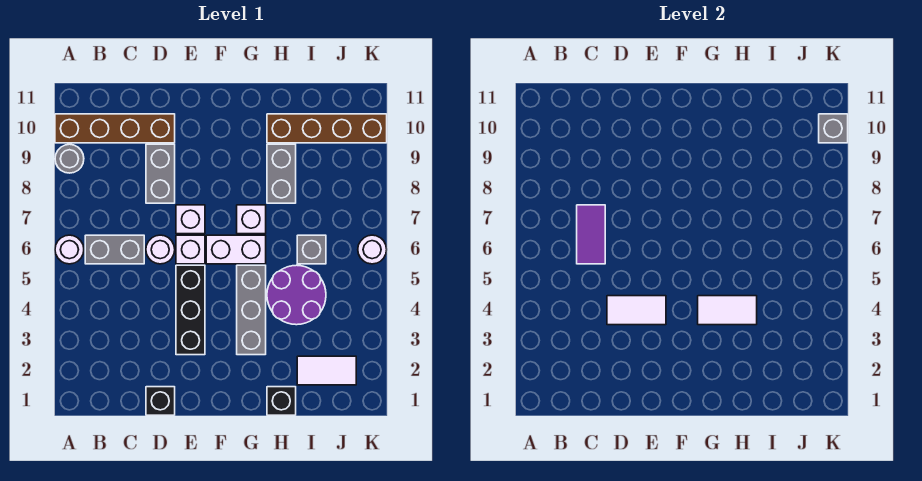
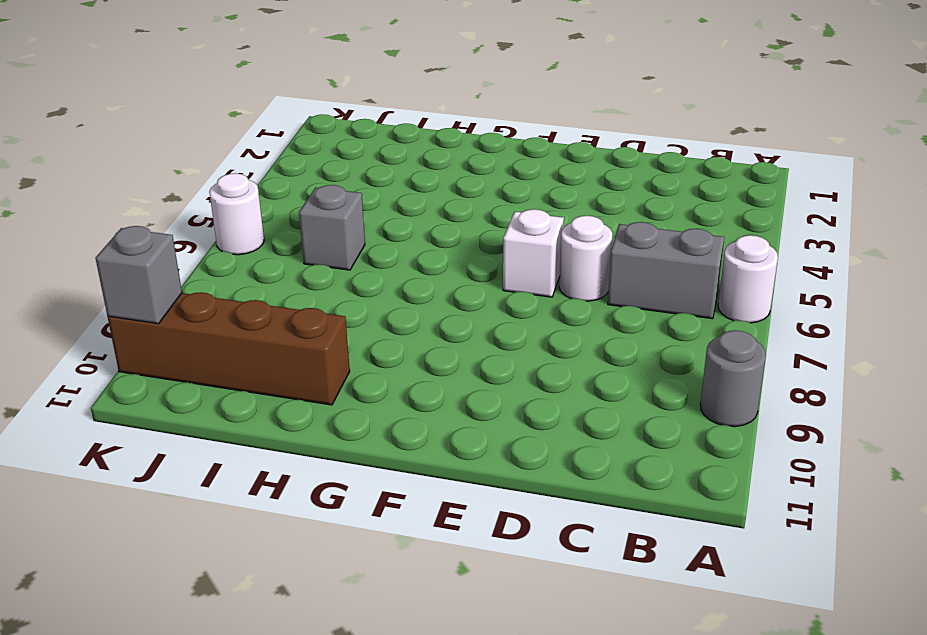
none -> brown 1x4 brick [55,114,175,143]
none -> black 1x1 brick [146,387,175,415]
none -> grey 1x2 brick [146,144,175,203]

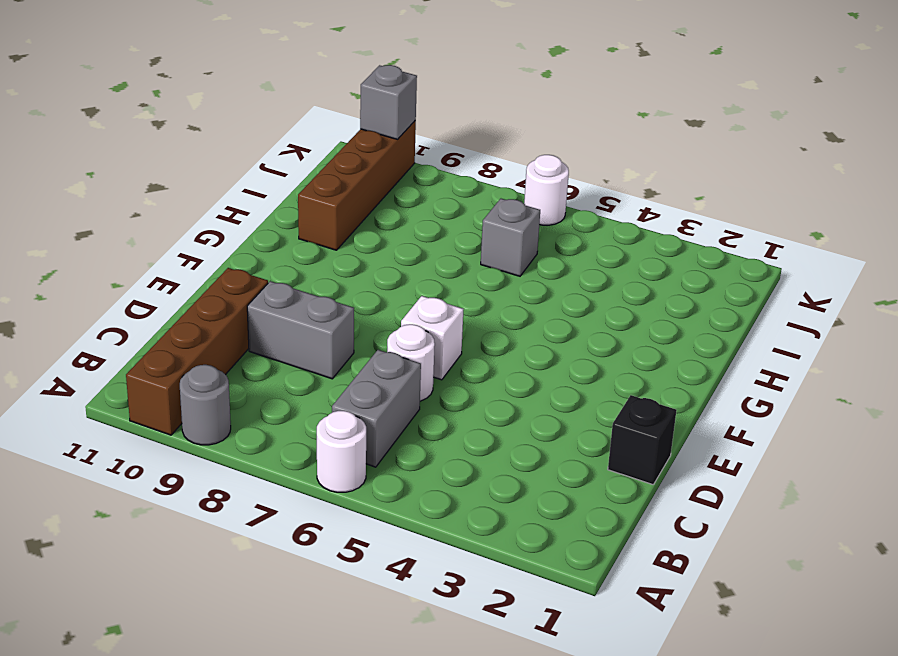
none -> black 1x3 brick [176,265,205,355]
none -> white 1x1 brick [176,205,205,234]
none -> white 1x2 brick [206,235,266,264]

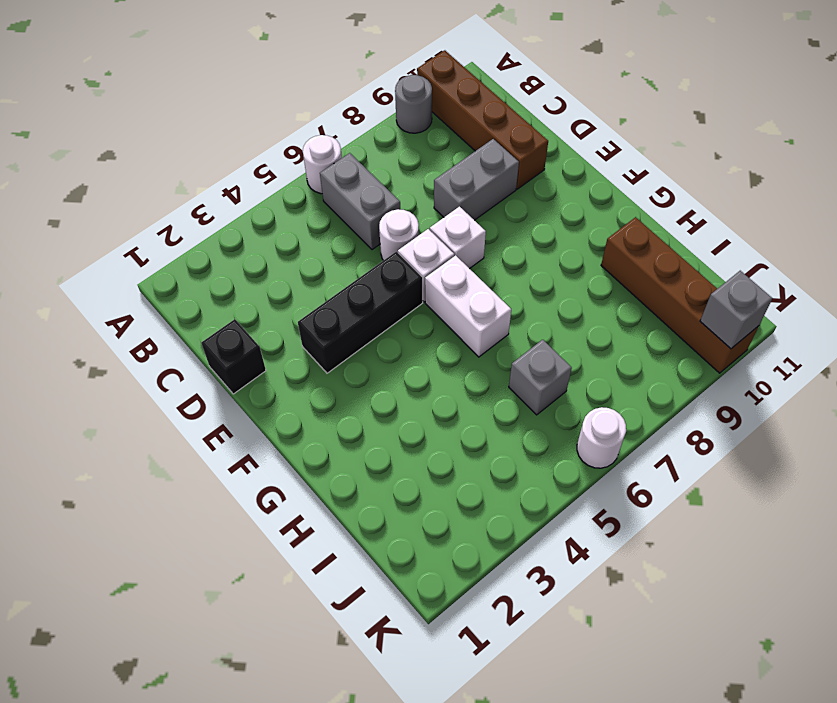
none -> grey 1x3 brick [237,265,266,355]
none -> white 1x1 brick [237,205,266,234]
none -> black 1x1 brick [267,387,296,415]

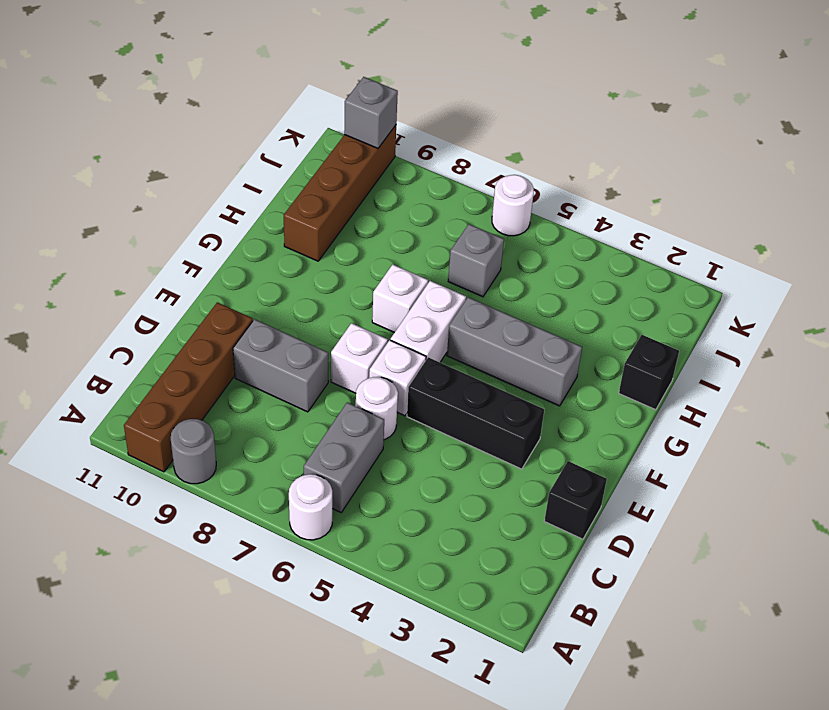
none -> purple 2x2 round brick [267,265,326,325]
none -> grey 1x2 brick [267,144,296,203]
none -> white 1x2 tile [297,356,356,385]

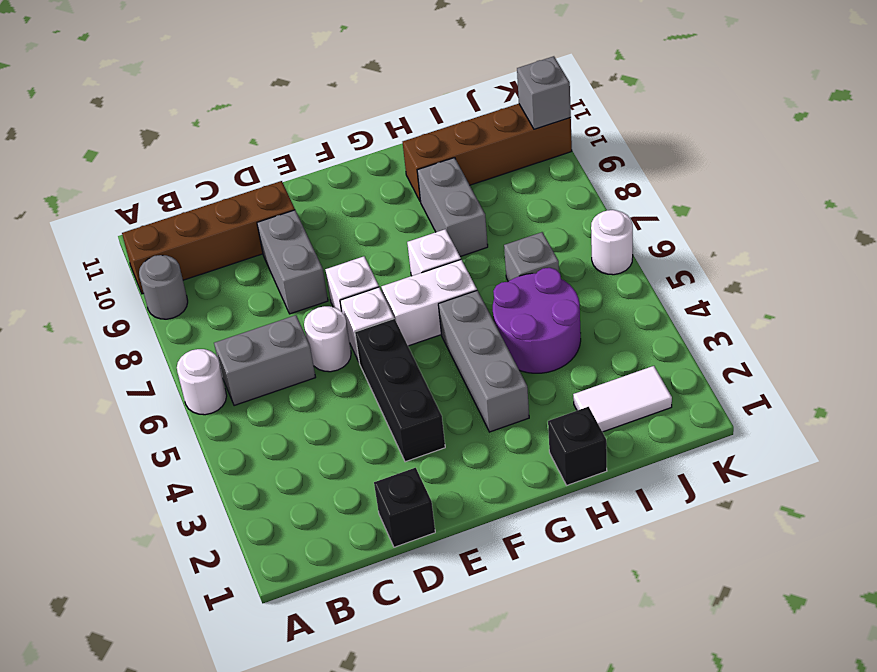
none -> purple 1x2 tile [577,205,605,264]
none -> white 1x2 tile [607,296,666,325]
none -> white 1x2 tile [698,296,757,325]

